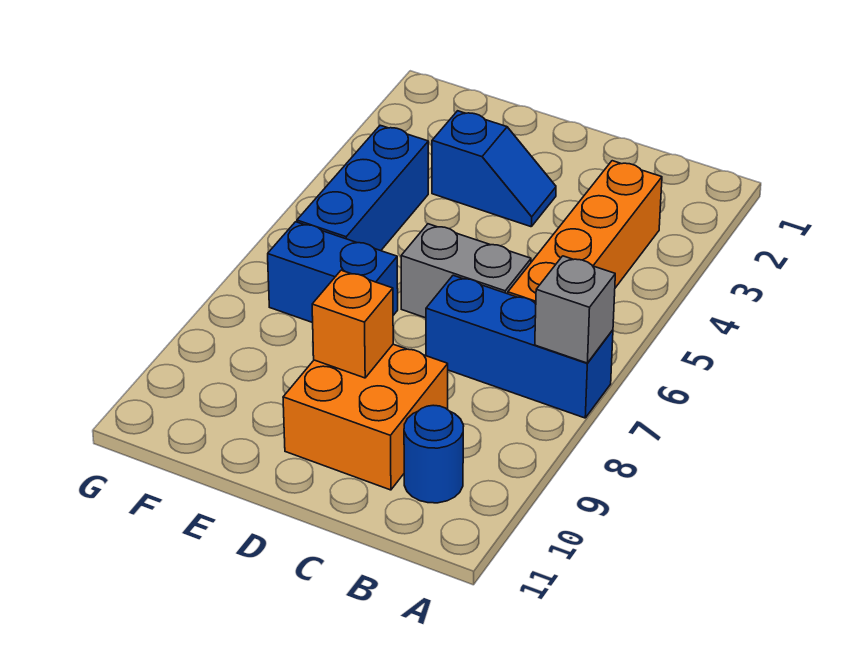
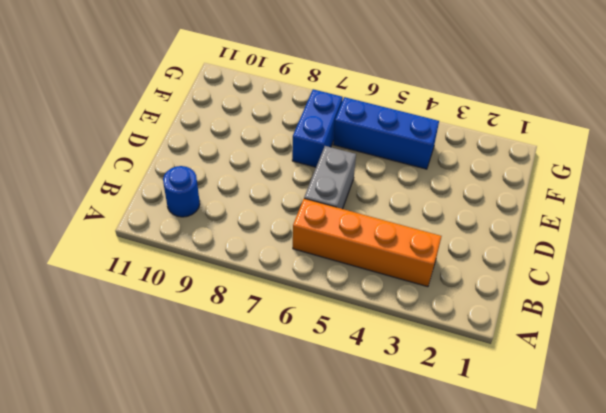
none -> blue 1x3 brick [426,275,613,418]
none -> orange 2x2 brick [283,344,448,490]

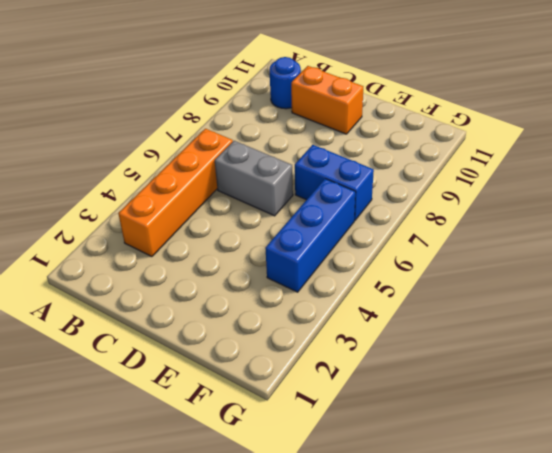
orange 1x2 brick [291,66,363,134] -> orange 2x2 brick [283,344,448,490]
none -> blue 1x3 brick [426,275,613,418]
none -> blue 1x2 slope [432,111,556,227]

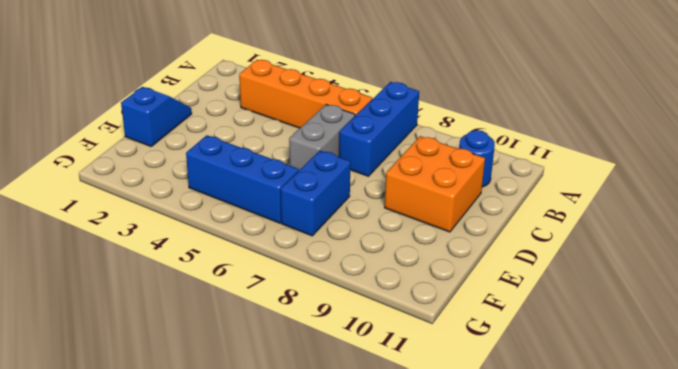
blue 1x2 slope [121,87,192,146] -> blue 1x2 slope moved to [432,111,556,227]
none -> grey 1x1 brick [535,256,615,363]
none -> orange 1x1 brick [312,270,393,378]

